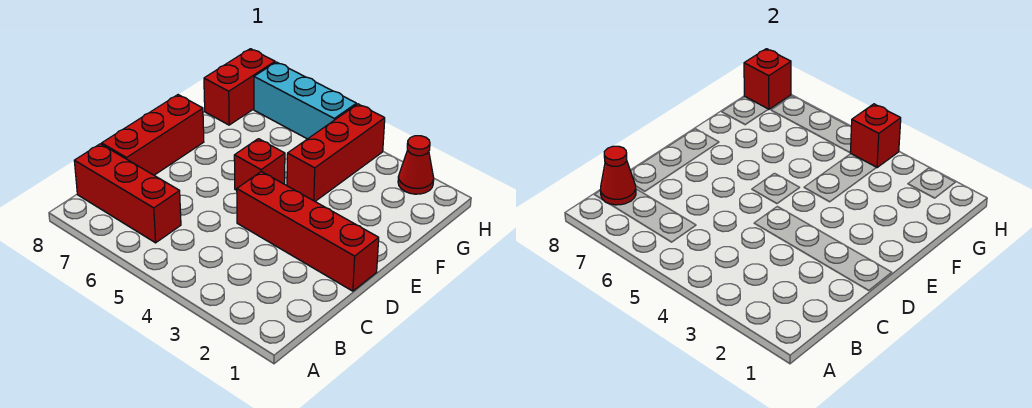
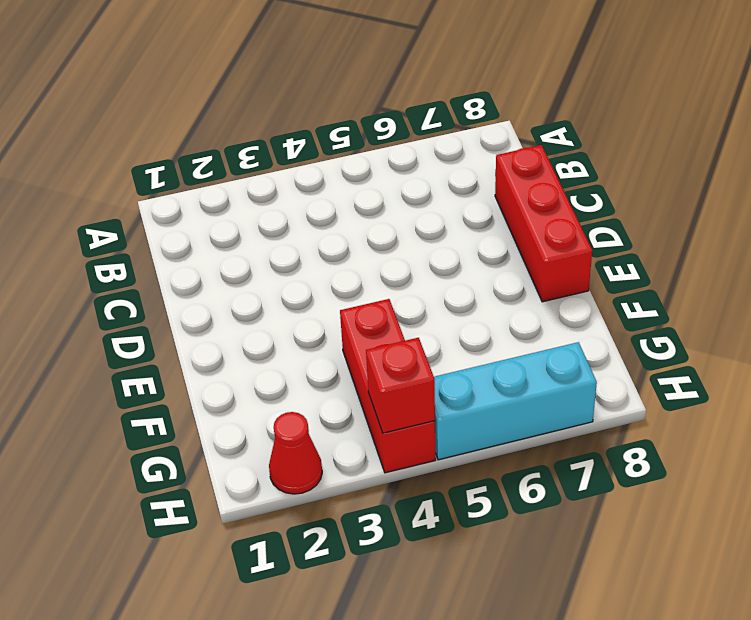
none -> red 1x3 brick [74,144,181,243]
none -> red 1x4 brick [237,172,379,291]

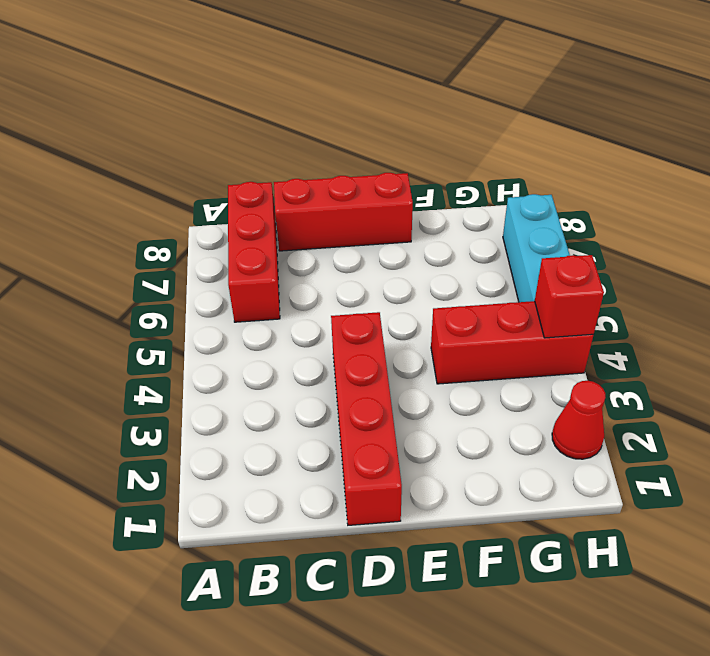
none -> red 1x1 brick [234,139,285,190]
none -> red 1x2 brick [204,49,275,125]

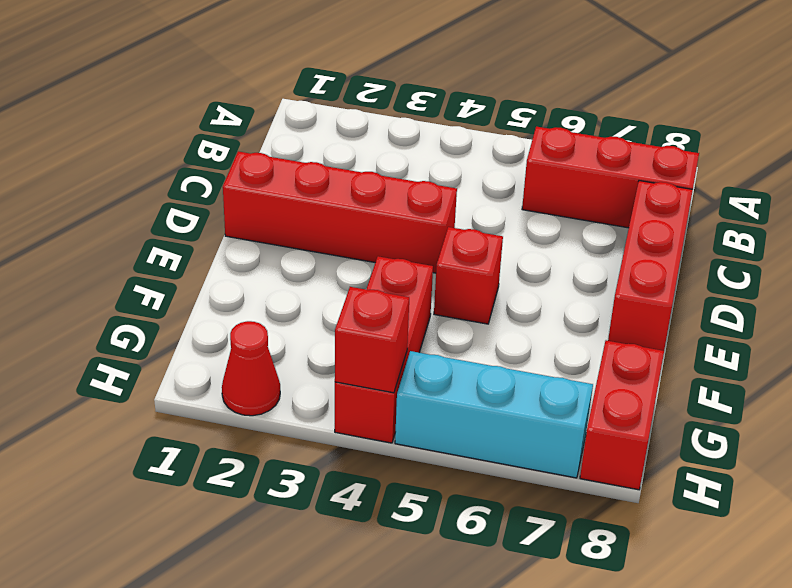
none -> red 1x1 cone [600,146,636,205]
none -> red 1x1 brick [744,49,791,109]

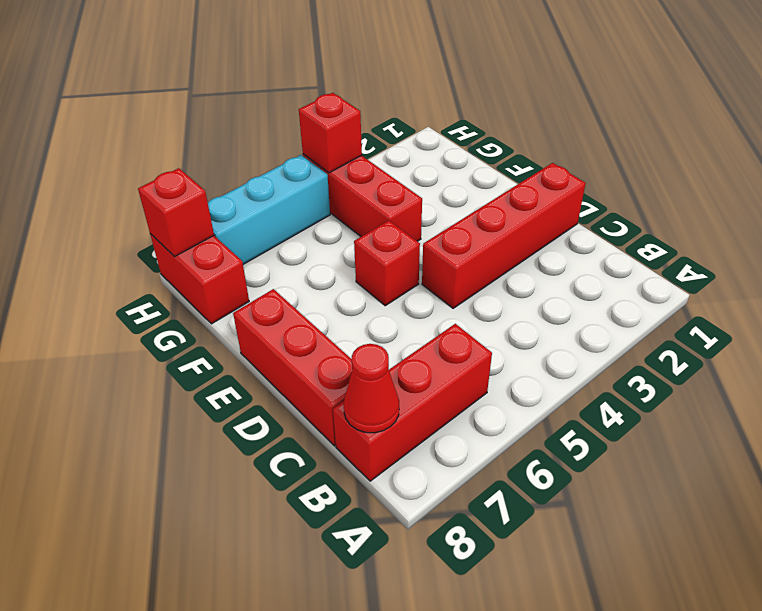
none -> red 1x1 cone [398,136,434,194]

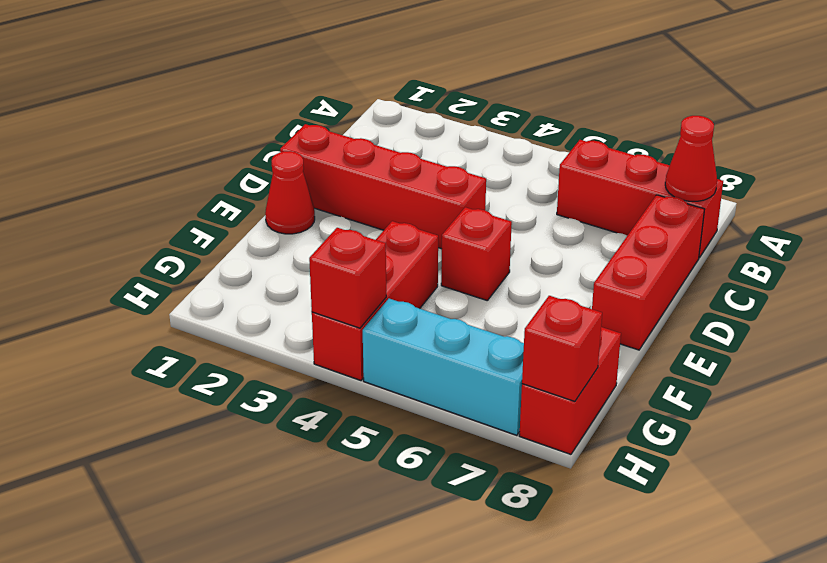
red 1x1 cone [265,151,315,234] -> red 1x1 cone moved to [398,136,434,194]

